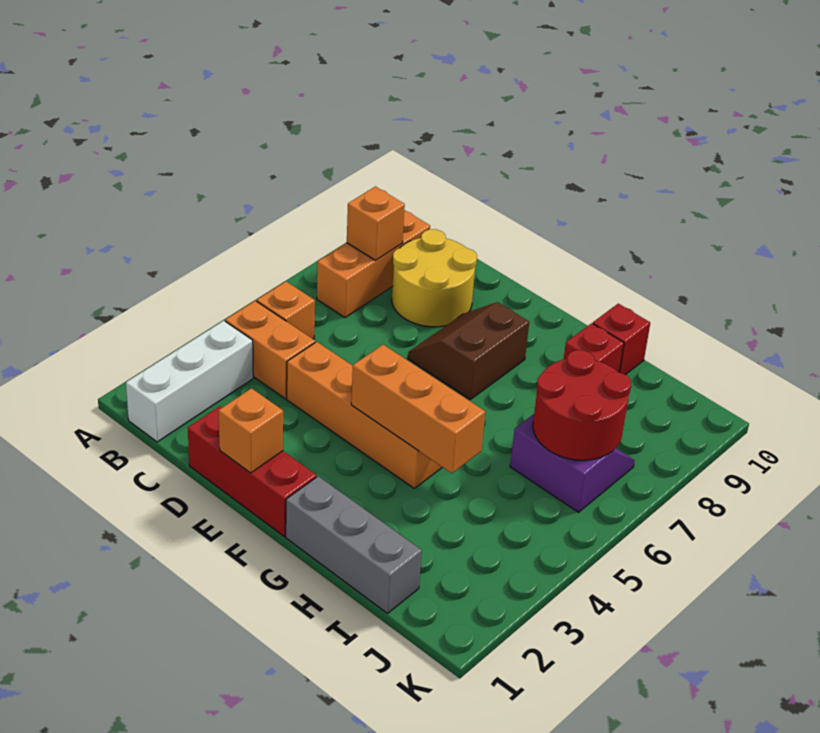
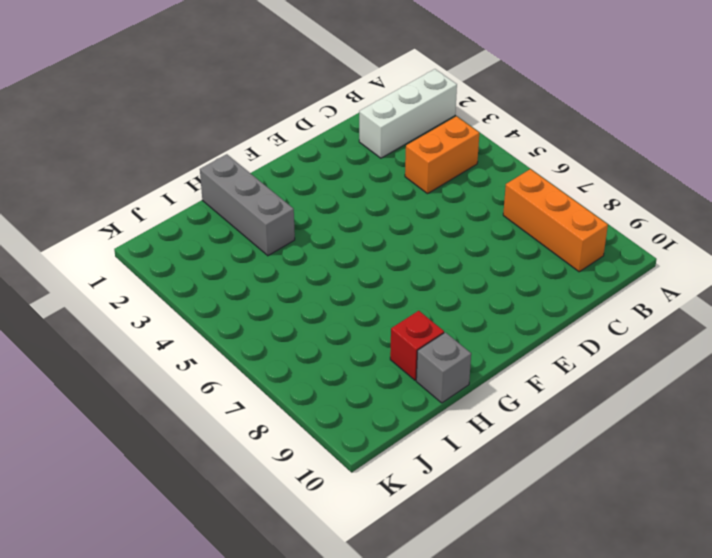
white 1x3 brick [359,69,457,158] -> white 1x3 brick turned to [126,321,253,442]
grey 1x3 brick [200,154,295,256] -> grey 1x3 brick turned to [286,476,422,613]
grey 1x1 brick [416,332,471,403] -> red 1x1 brick [593,304,650,375]
none -> orange 1x1 brick [257,281,315,339]
none -> yellow 2x2 round brick [392,229,477,327]
none -> red 1x3 brick [188,406,317,536]

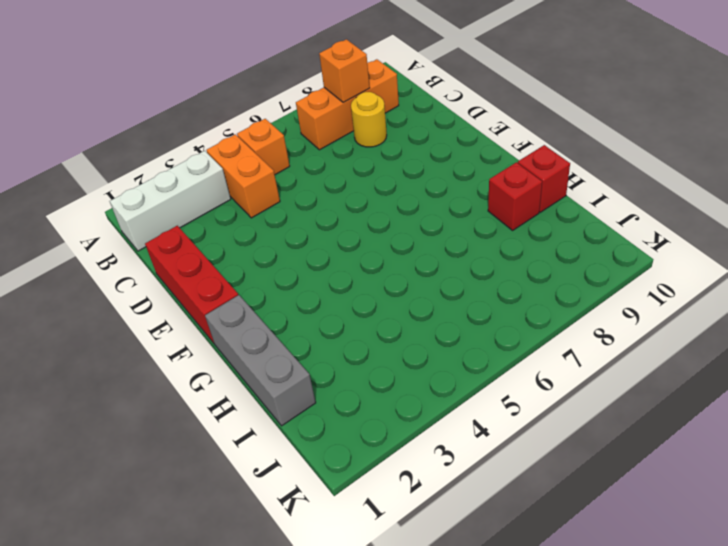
yellow 1x1 round brick [351,92,387,147] -> yellow 2x2 round brick [392,229,477,327]
none -> orange 1x4 brick [287,342,442,488]
none -> brown 2x2 slope [408,302,529,399]
none -> purple 2x2 slope [510,414,635,512]

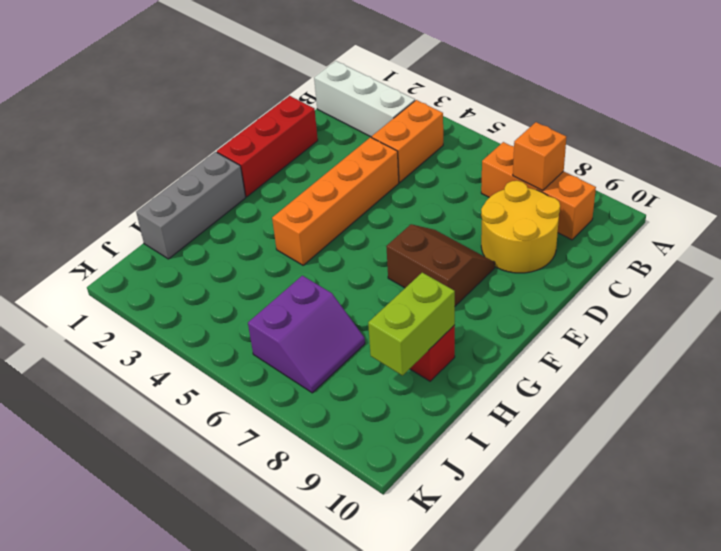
lime 1x2 brick [368,273,455,376] -> none
none -> orange 1x1 brick [257,281,315,339]
none -> red 1x1 brick [593,304,650,375]
none -> orange 1x1 brick [218,388,283,473]

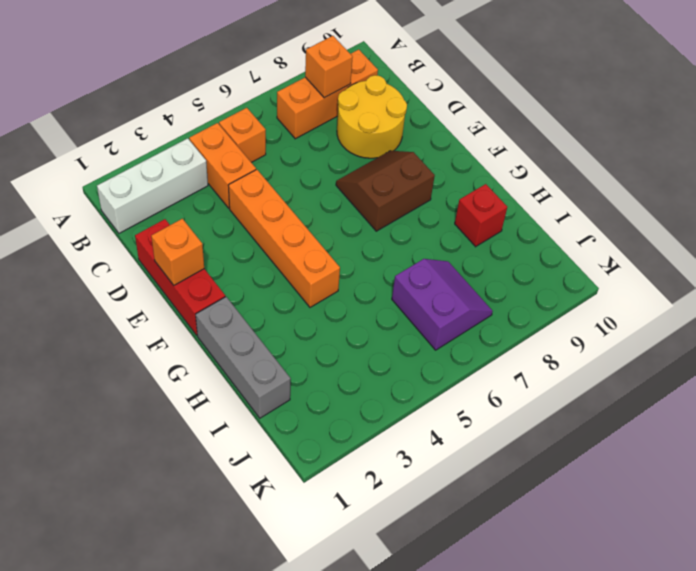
none -> red 1x1 brick [593,304,650,375]
none -> orange 1x3 brick [351,345,485,473]
none -> red 2x2 round brick [533,350,631,460]

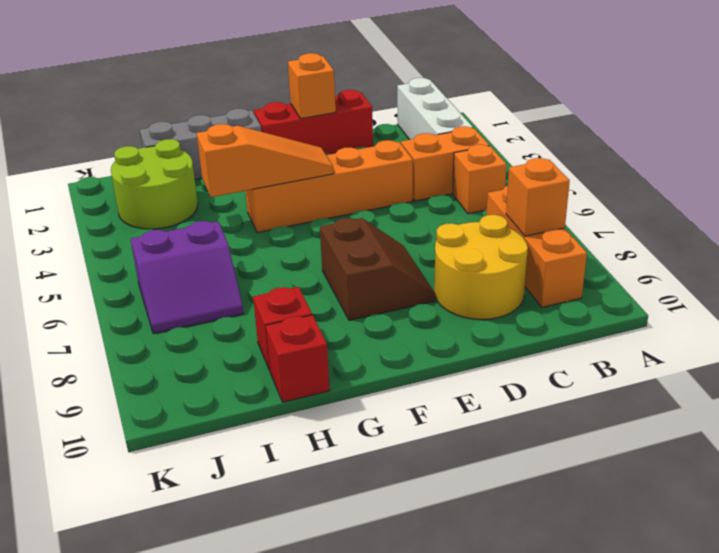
orange 1x3 slope [197,124,333,197] -> orange 1x3 brick [351,345,485,473]
lime 2x2 round brick [111,139,198,229] -> none
none -> red 2x2 round brick [533,350,631,460]

